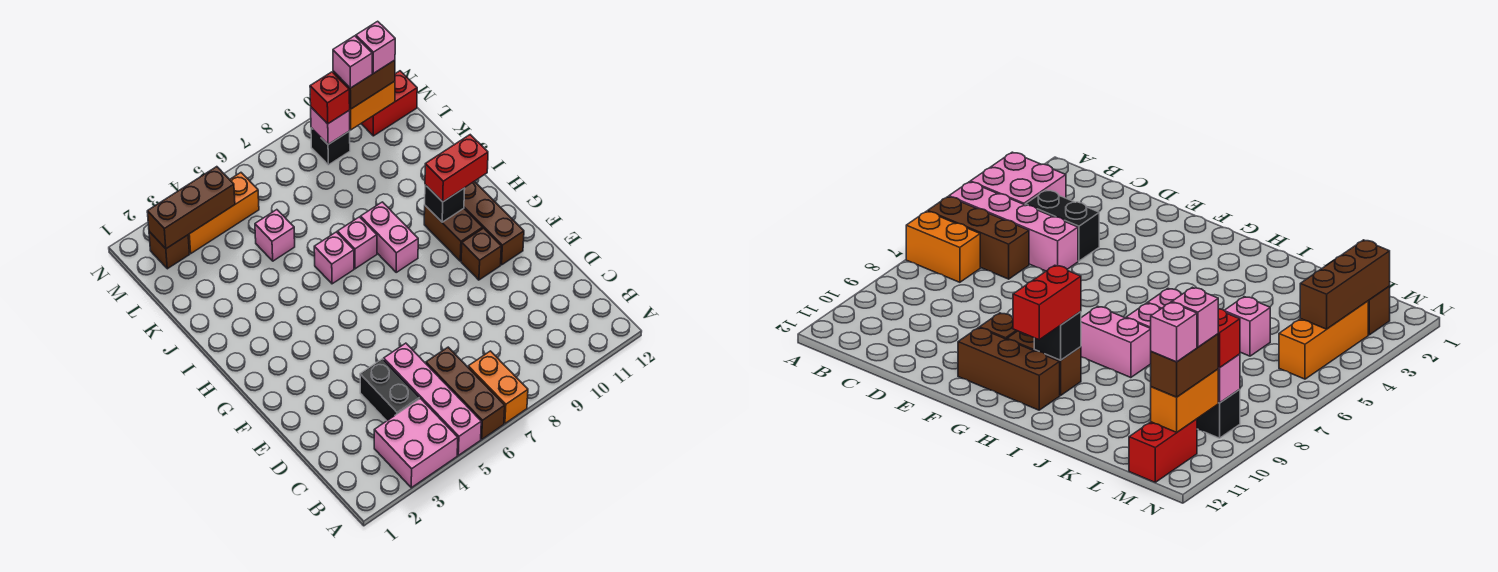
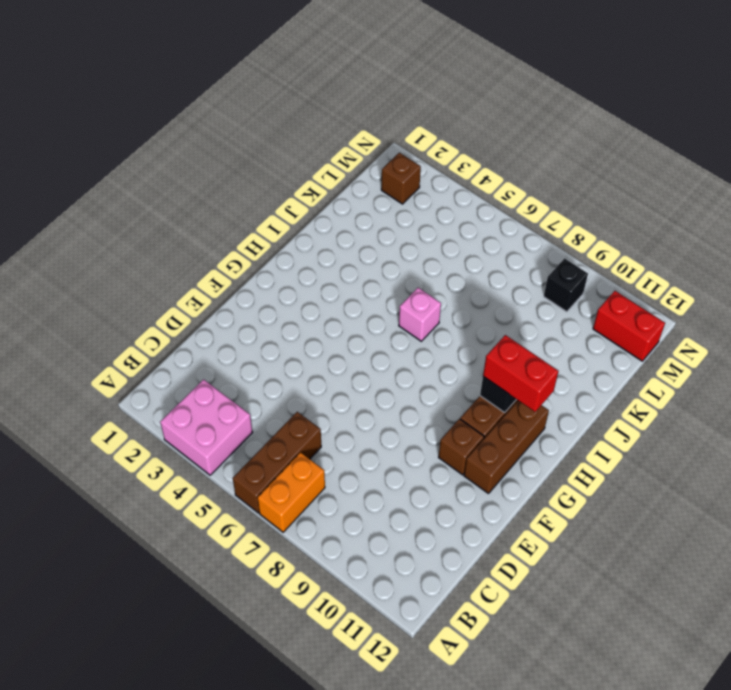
none -> pink 1x4 brick [384,343,481,455]
none -> black 1x2 brick [360,359,419,421]
none -> pink 1x2 brick [361,202,418,272]

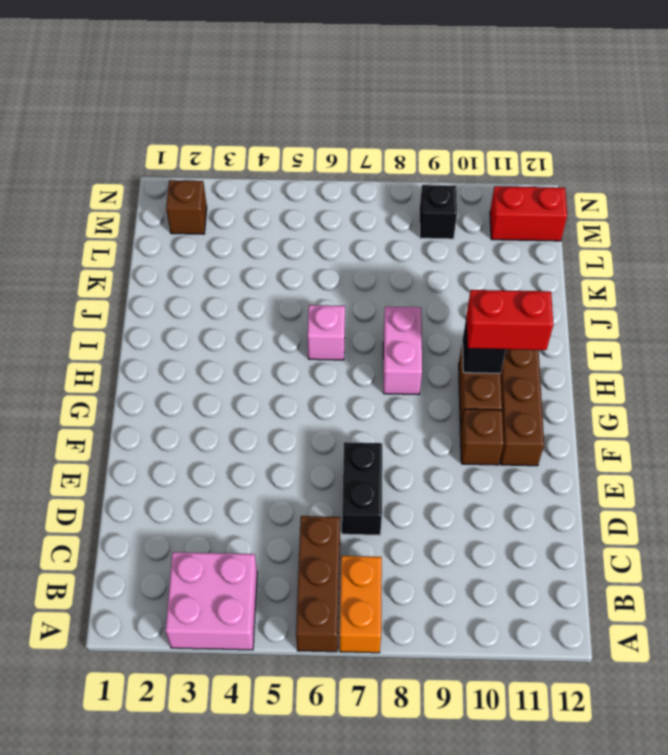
black 1x2 brick [342,442,382,535] -> black 1x2 brick moved to [360,359,419,421]
none -> pink 1x4 brick [384,343,481,455]
none -> pink 1x1 brick [338,217,377,269]
none -> pink 1x1 brick [255,210,295,261]

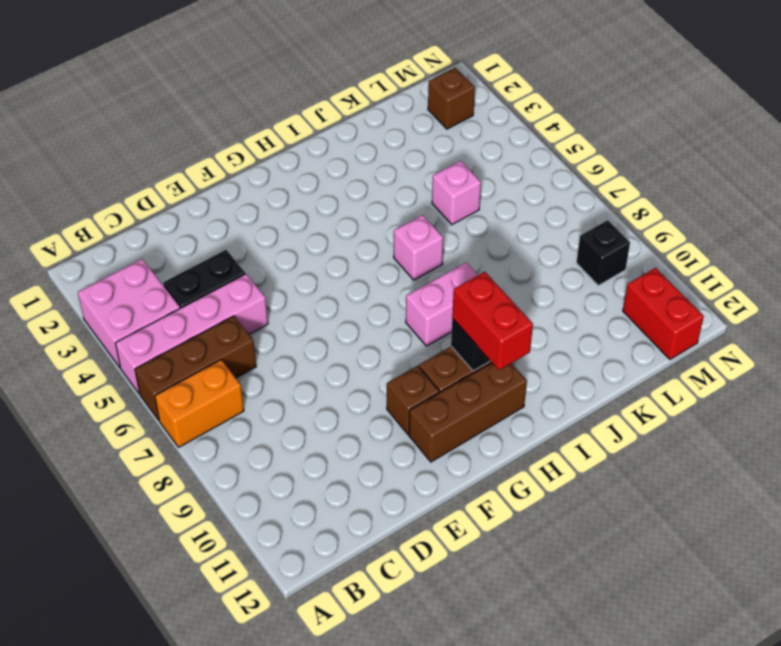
none -> pink 1x1 brick [338,217,377,269]
none -> orange 1x3 brick [188,173,259,253]
none -> brown 1x3 brick [147,167,235,249]

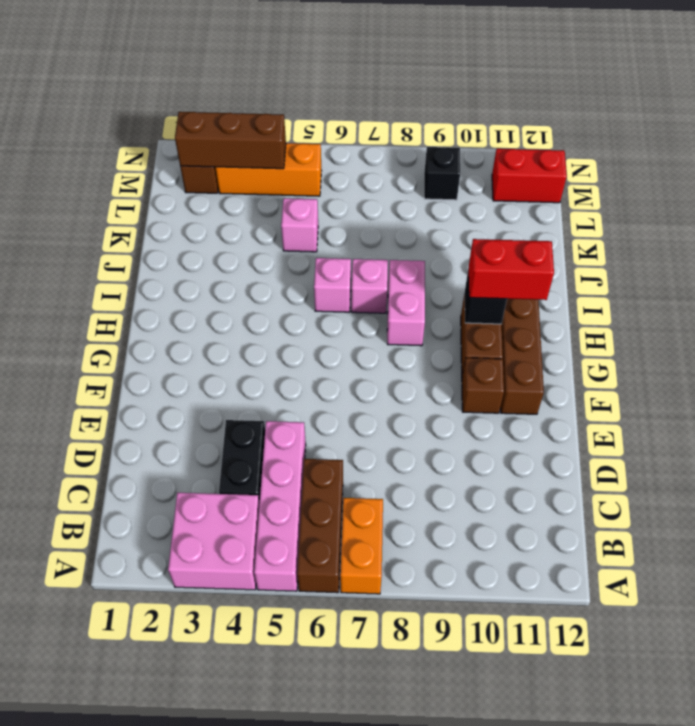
none -> pink 1x1 brick [311,107,350,145]
none -> orange 1x2 brick [350,81,395,130]
none -> red 1x1 brick [310,72,350,124]

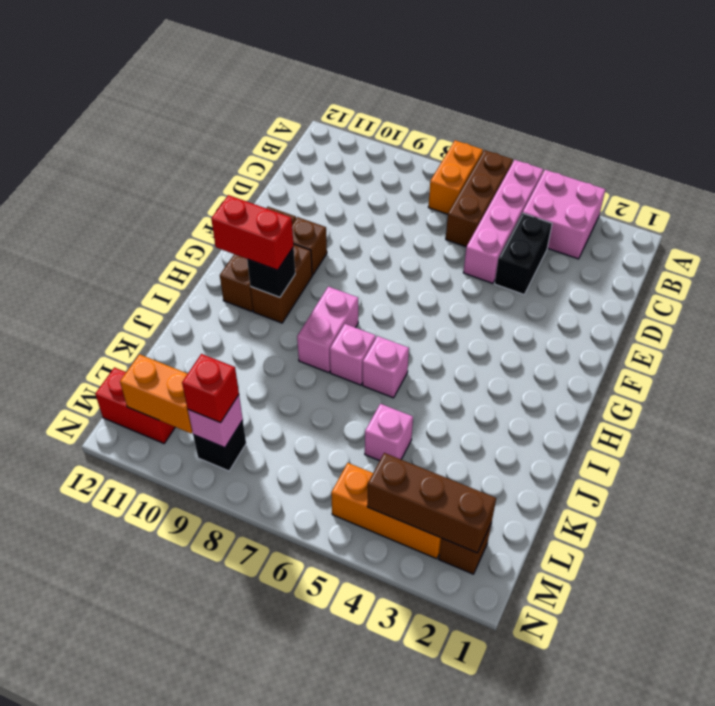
none -> brown 1x2 brick [333,60,395,109]
none -> pink 1x1 brick [333,36,372,88]
none -> pink 1x1 brick [356,21,395,74]

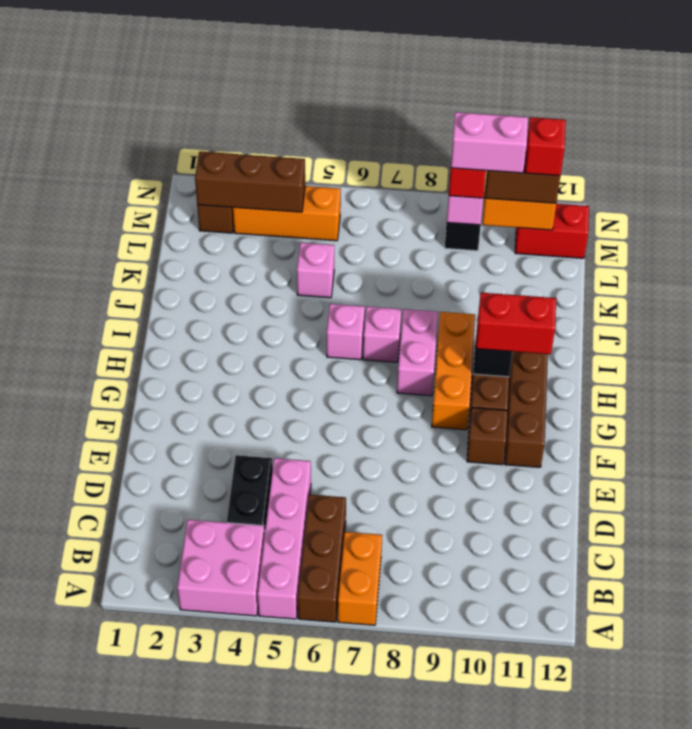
orange 1x3 brick [432,312,475,430] -> none
pink 1x2 brick [451,112,528,173] -> pink 1x1 brick [333,36,372,88]
red 1x1 brick [525,117,566,176] -> pink 1x1 brick [356,21,395,74]

